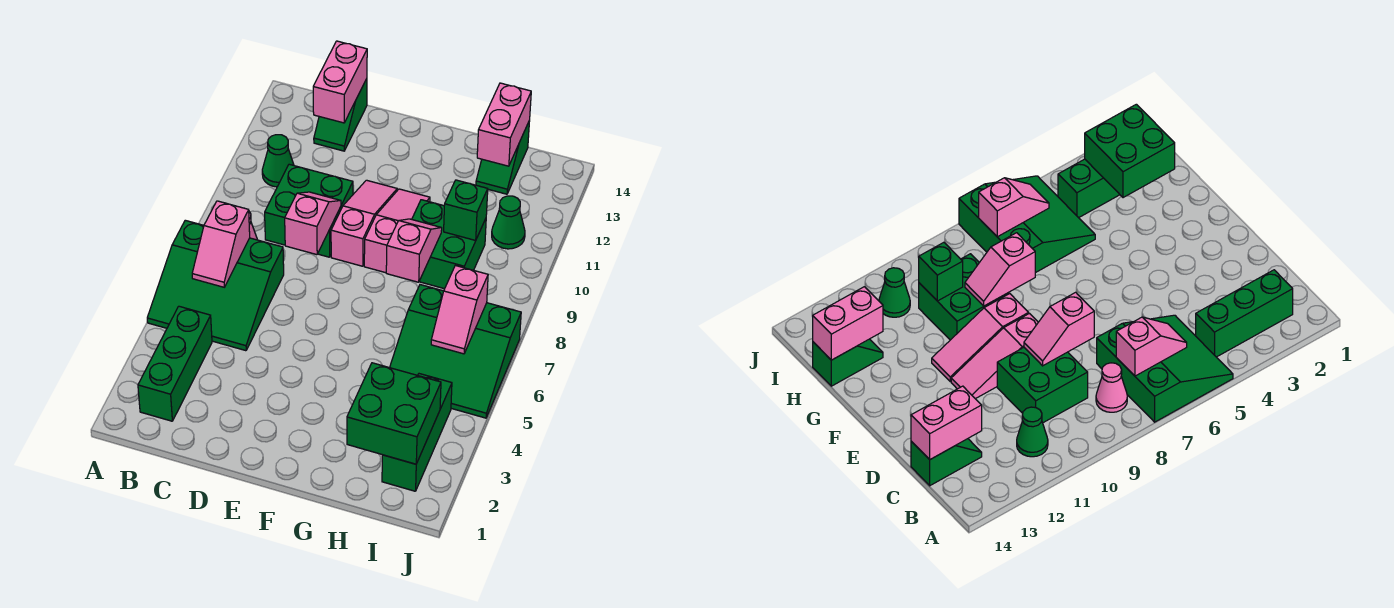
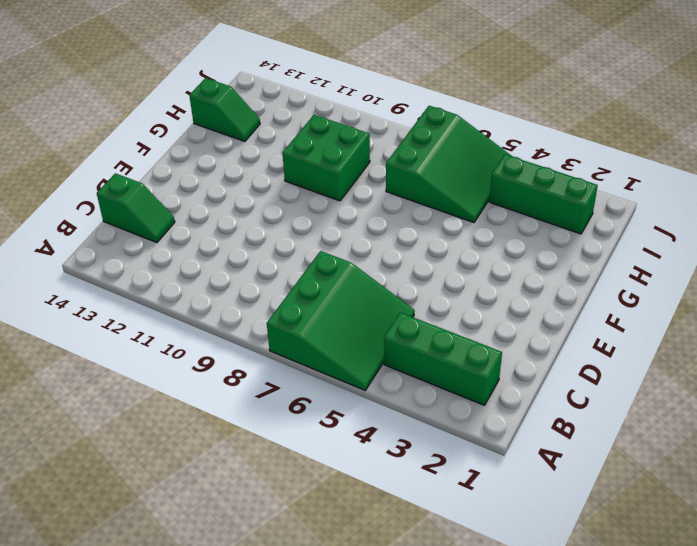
none -> pink 1x1 cone [1096,363,1127,412]
none -> green 1x1 cone [262,135,294,187]
none -> green 2x2 brick [265,164,353,257]

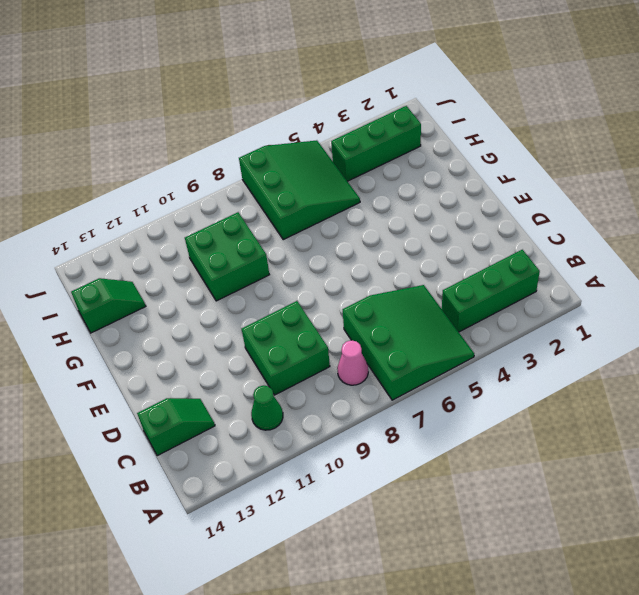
none -> pink 1x3 slope [331,180,397,266]
none -> pink 1x3 slope [364,189,430,273]
none -> green 1x1 cone [492,196,525,249]

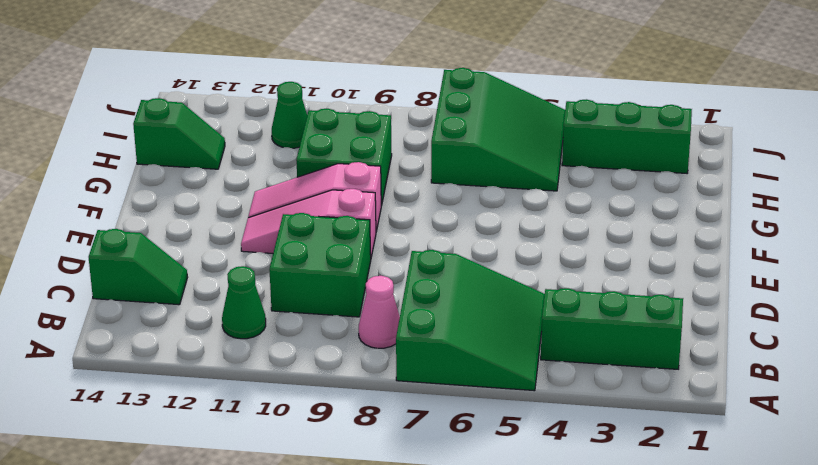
none -> pink 1x2 slope [192,201,250,287]
none -> pink 1x2 brick [313,41,367,123]
none -> pink 1x2 slope [285,192,341,255]

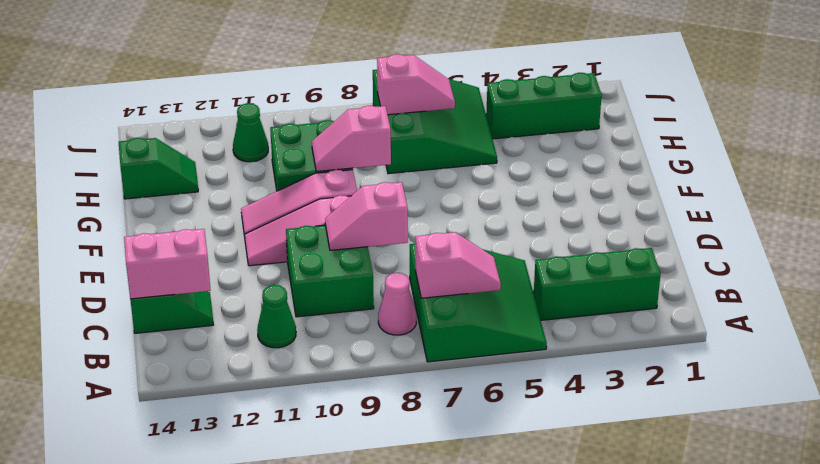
none -> green 2x2 brick [347,363,441,464]
none -> green 1x1 brick [444,180,488,240]
none -> pink 1x2 brick [477,83,531,166]

